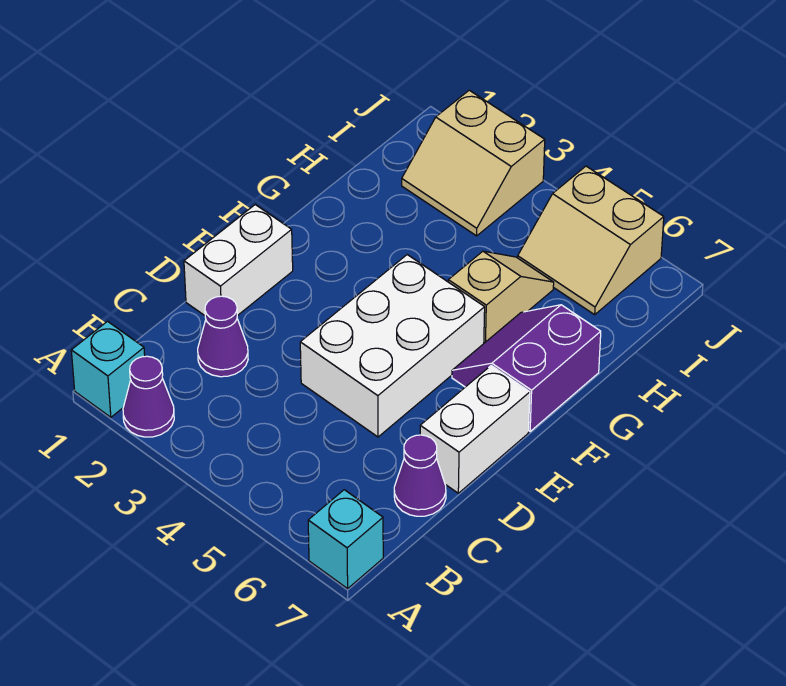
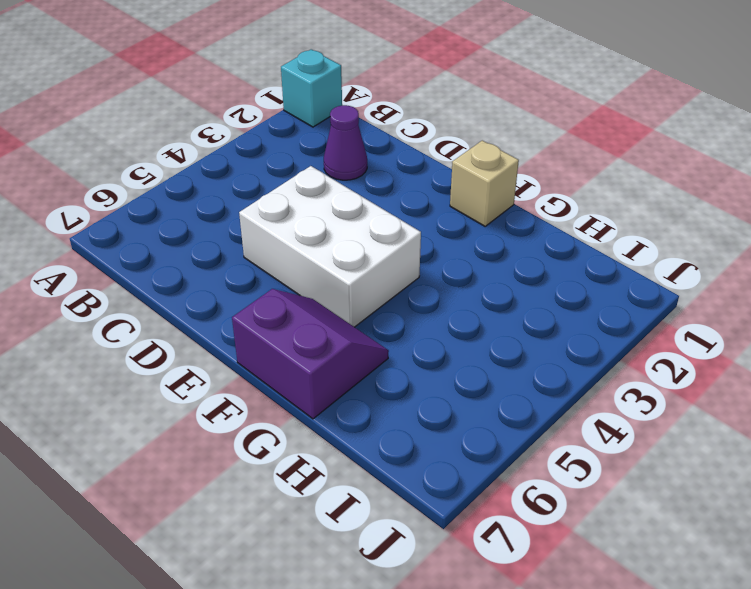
tan 1x1 brick [450,140,519,226] -> none
none -> purple 1x1 cone [123,356,174,437]
none -> cyan 1x1 brick [308,490,383,589]
none -> purple 1x1 cone [394,435,446,516]

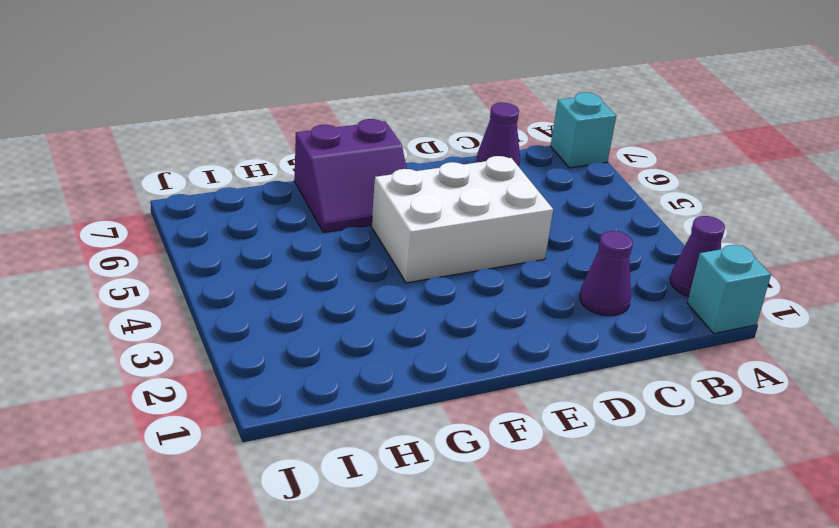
none -> white 1x2 brick [184,205,293,316]
none -> white 1x2 brick [420,366,530,493]
none -> tan 1x2 slope [448,251,554,343]

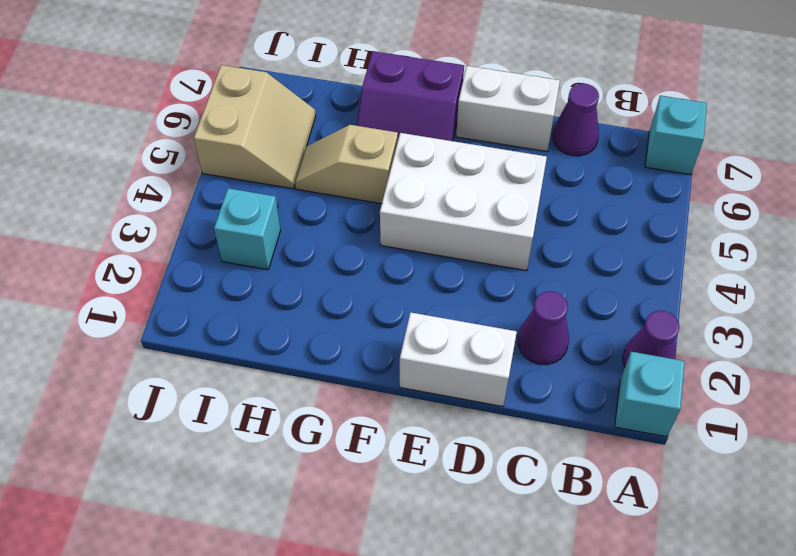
cyan 1x1 brick [214,188,281,270] -> tan 2x2 slope [402,90,545,236]

